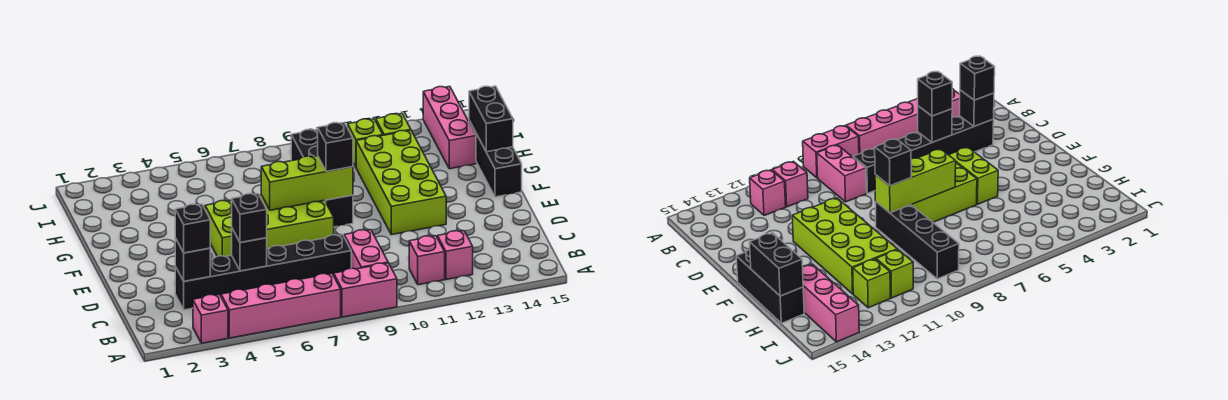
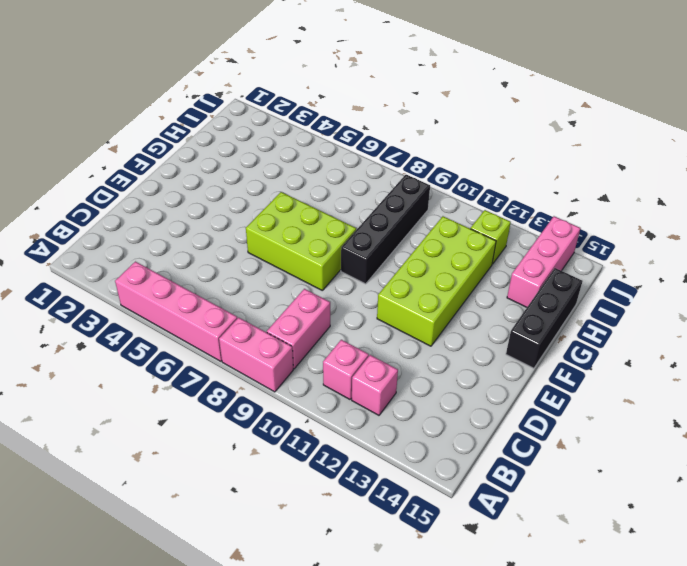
none -> pink 1x1 brick [193,294,228,343]
none -> black 1x6 brick [175,235,351,310]
none -> lime 1x2 brick [205,200,232,257]

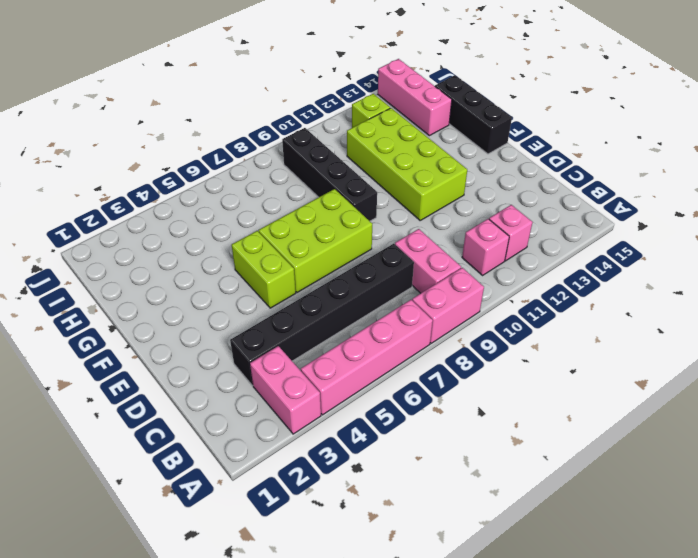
pink 1x2 brick [250,346,321,434] -> pink 1x1 brick [193,294,228,343]
none -> lime 1x1 brick [348,119,383,167]
none -> black 1x1 brick [175,238,210,281]
none -> black 1x1 brick [232,229,267,271]

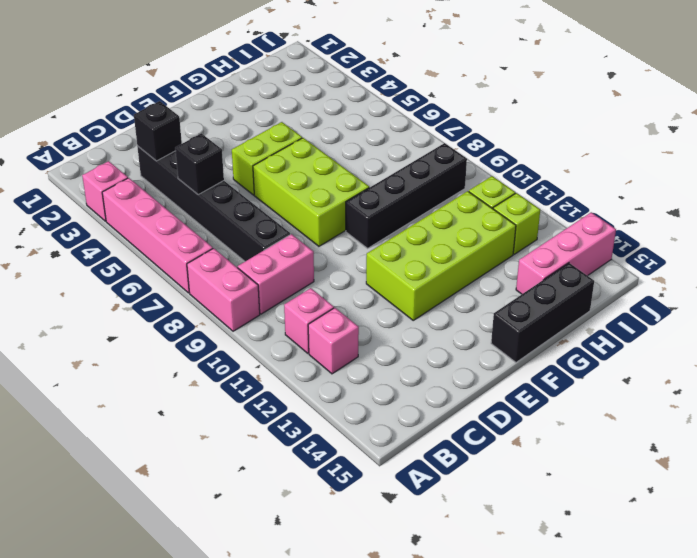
none -> lime 1x3 brick [261,156,353,210]
none -> black 1x2 brick [469,86,513,152]
none -> black 1x1 brick [175,204,210,253]

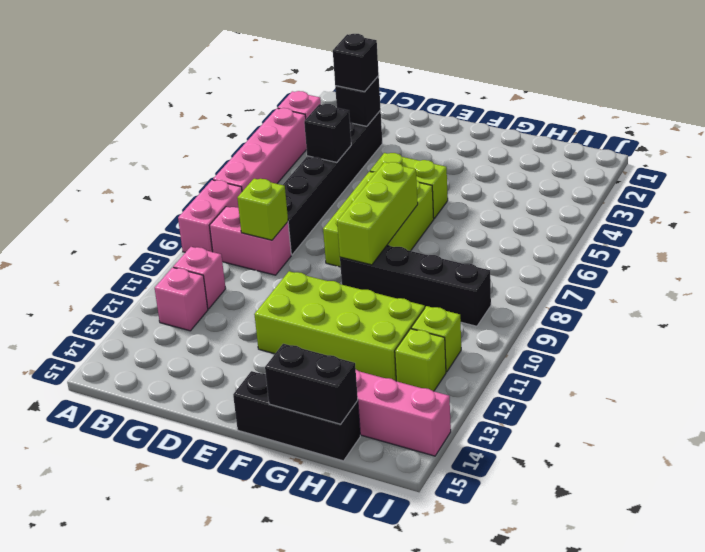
lime 1x1 brick [237,179,288,240] -> none
none -> black 1x1 brick [232,194,267,243]
none -> black 1x1 brick [317,123,353,171]

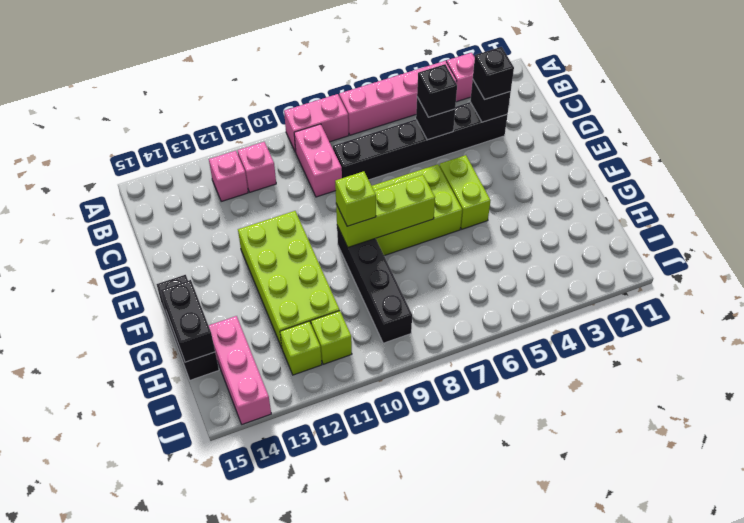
lime 1x1 brick [335,171,376,226] -> black 1x1 brick [317,123,353,171]

